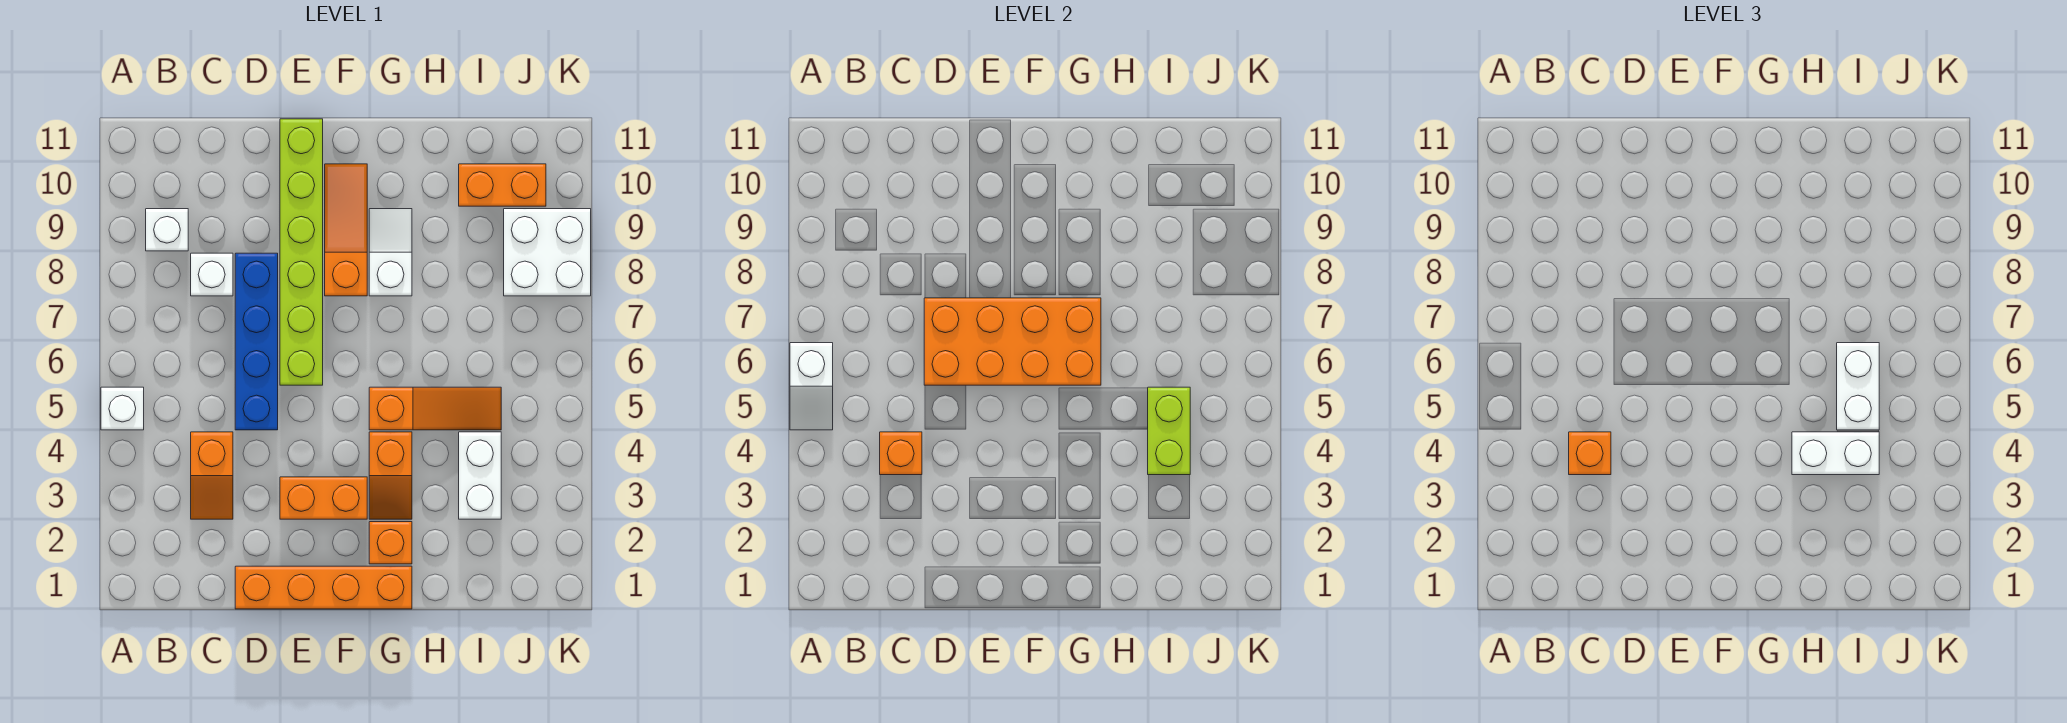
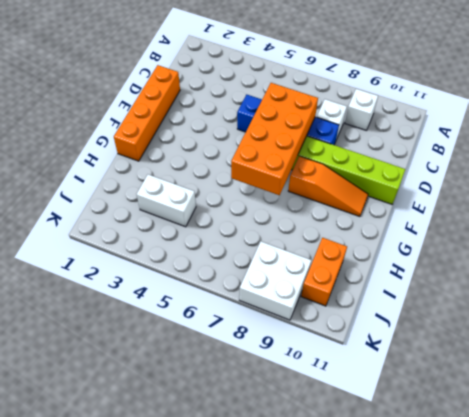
none -> white 1x1 brick [101,387,144,430]
none -> orange 1x2 slope [191,432,233,519]
none -> orange 1x2 brick [280,477,367,519]

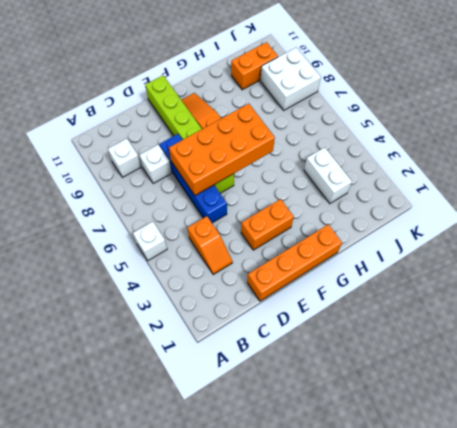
none -> orange 1x1 brick [369,522,412,564]
none -> orange 1x2 slope [369,432,412,519]
none -> orange 1x3 slope [369,387,501,430]

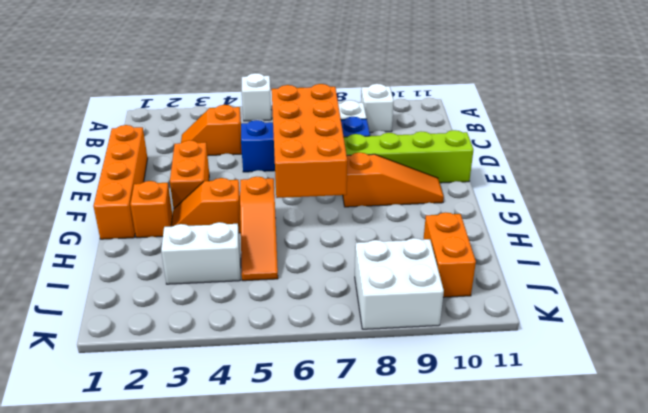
none -> white 1x2 slope [369,209,412,296]
none -> white 1x2 slope [790,343,833,430]
none -> orange 1x1 brick [880,432,922,475]

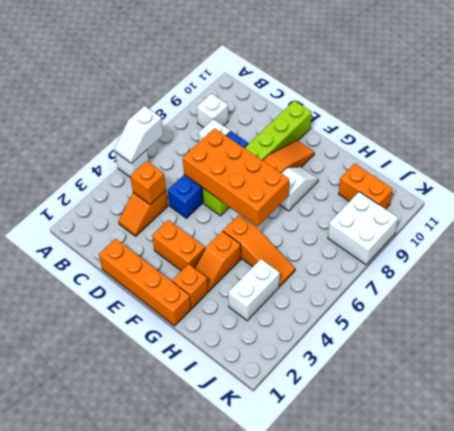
none -> lime 1x2 brick [1148,387,1190,475]
none -> orange 1x1 brick [1569,432,1611,475]
none -> white 1x2 brick [1792,432,1879,475]

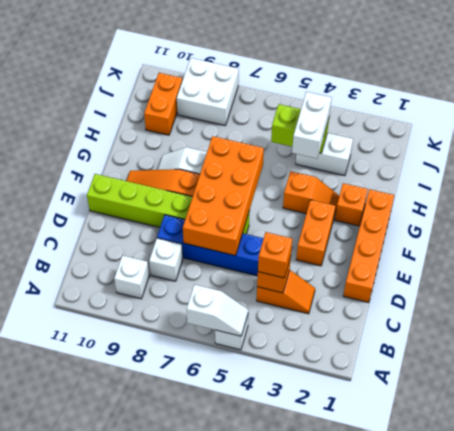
none -> orange 1x3 slope [369,387,501,430]
none -> white 1x2 brick [1837,343,1879,430]

